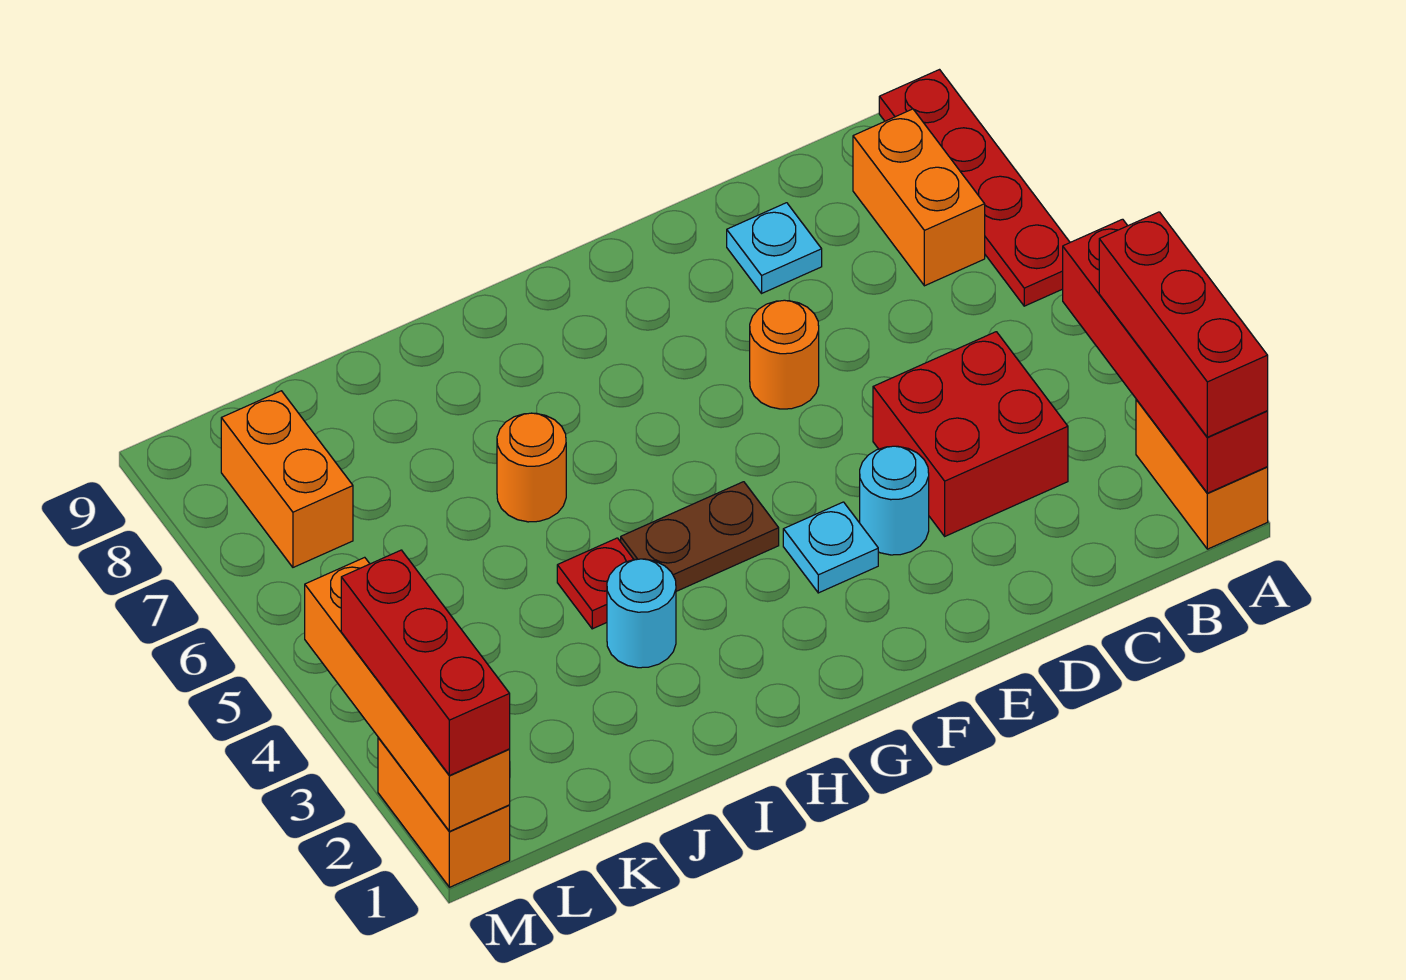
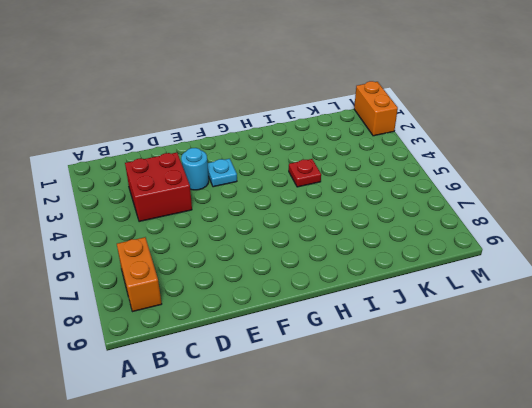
none -> orange 1x2 brick [1136,399,1268,549]
none -> red 1x4 plate [879,70,1070,306]
none -> cyan 1x1 plate [727,203,822,293]

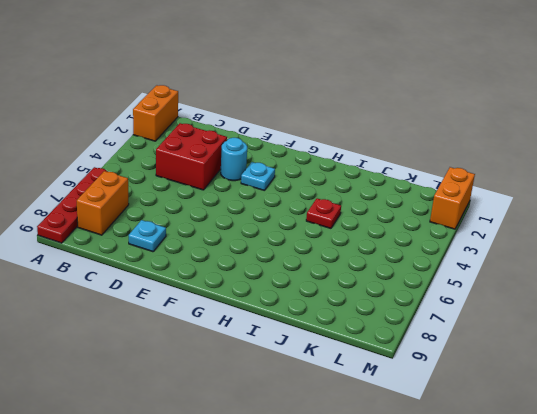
none -> orange 1x1 round brick [750,300,819,409]
none -> brown 1x2 plate [621,482,779,591]
none -> cyan 1x1 round brick [607,559,676,668]

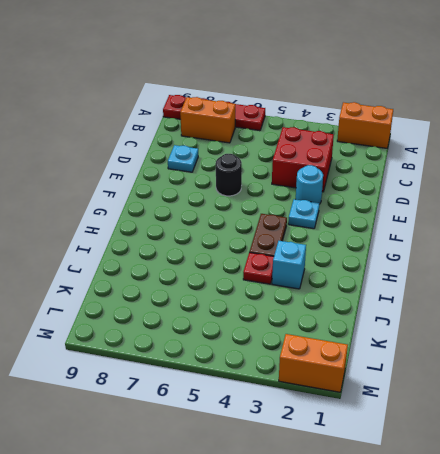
black 1x1 round brick [216,154,242,196] -> orange 1x1 round brick [750,300,819,409]
cyan 1x1 brick [272,241,306,289] -> cyan 1x1 round brick [607,559,676,668]
none -> orange 1x1 round brick [497,413,566,522]
none -> orange 1x2 brick [221,391,353,567]
none -> red 1x4 brick [1063,219,1268,493]

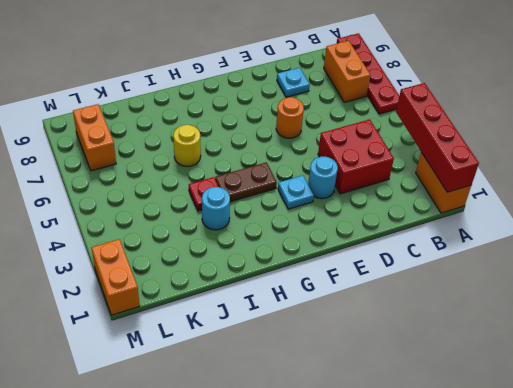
yellow 1x1 round brick [173,125,201,167] -> orange 1x1 round brick [497,413,566,522]
none -> orange 1x4 brick [305,557,510,831]
none -> red 1x3 brick [1099,212,1268,437]
none -> red 1x3 brick [341,550,510,775]

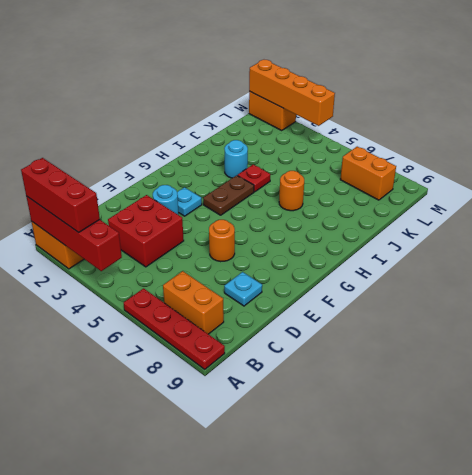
none -> red 1x3 brick [341,550,510,775]

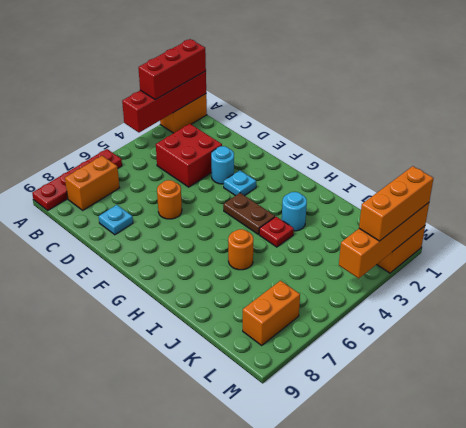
orange 1x3 brick [359,166,434,241] -> red 1x3 brick [341,550,510,775]

